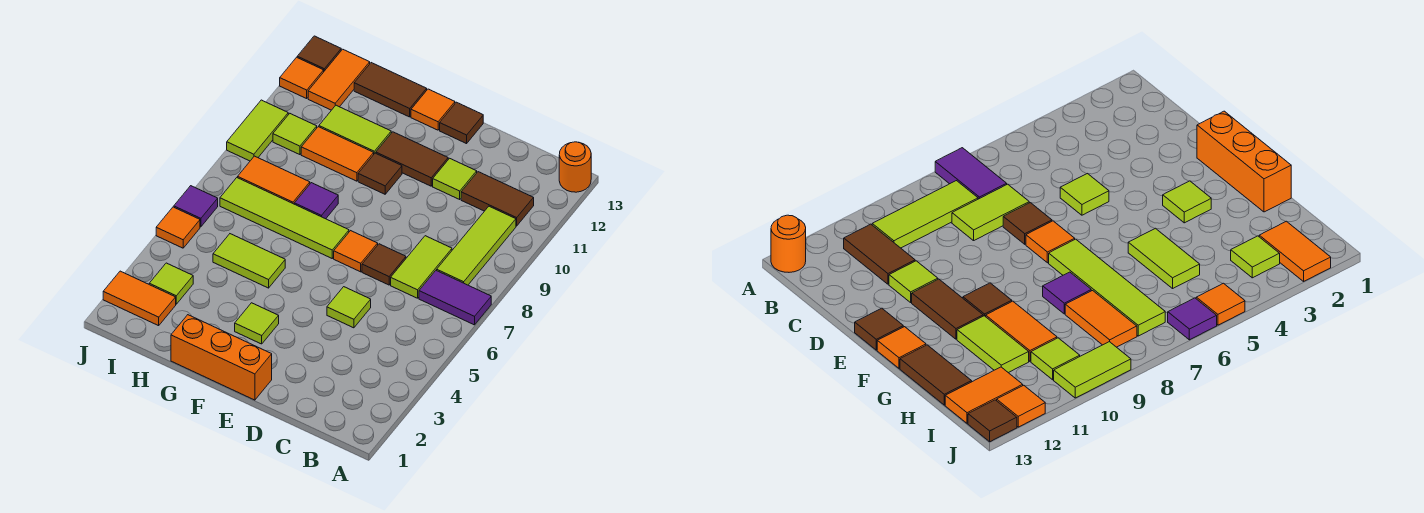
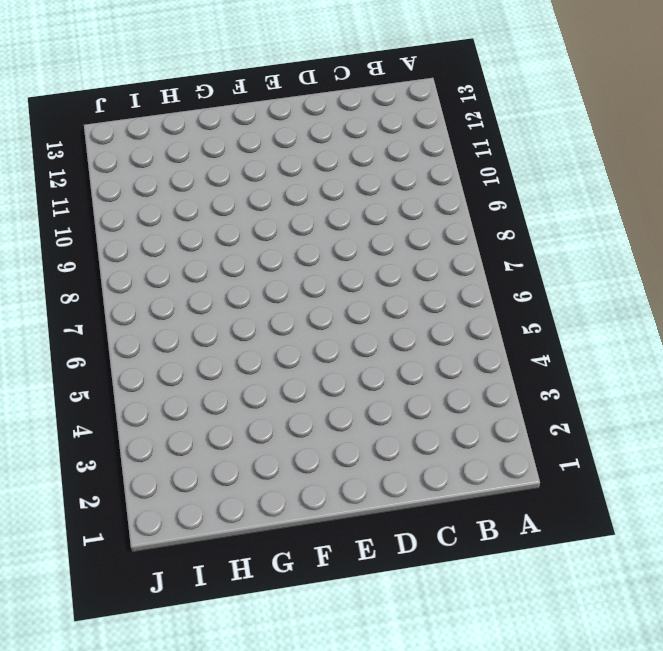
none -> purple 1x2 tile [419,270,491,325]
none -> orange 1x1 round brick [559,142,591,192]
none -> lime 1x3 tile [437,206,516,285]
none -> brown 1x2 tile [461,172,534,226]

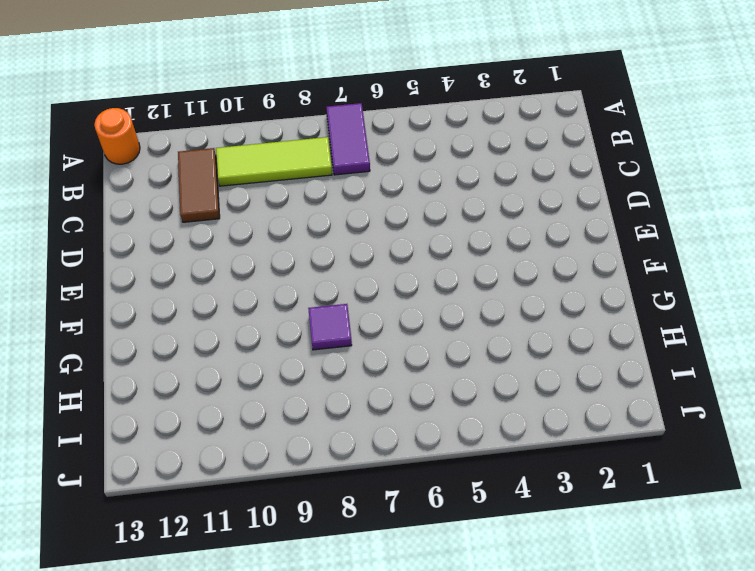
none -> lime 1x2 tile [391,236,452,298]
none -> lime 1x1 tile [327,287,371,328]
none -> brown 1x1 tile [362,244,406,285]
none -> lime 1x1 tile [433,158,477,199]

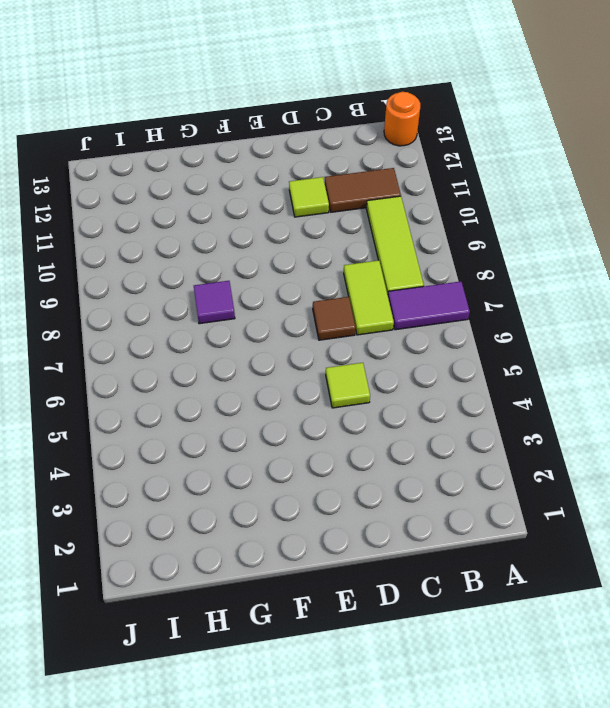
none -> orange 1x3 brick [171,315,272,400]
none -> orange 1x1 tile [334,231,378,272]
none -> brown 1x2 tile [376,132,448,186]
none -> brown 1x1 tile [440,102,483,144]

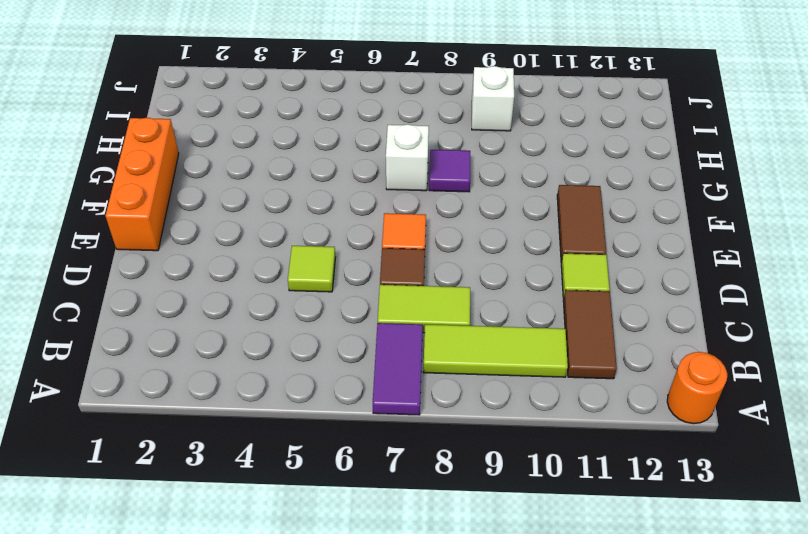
white 1x1 brick [386,124,429,191] -> lime 1x4 tile [220,178,349,258]
white 1x1 brick [472,66,514,131] -> none
none -> brown 1x1 tile [440,102,483,144]
none -> lime 1x1 tile [235,303,279,344]
none -> brown 1x1 tile [358,153,402,194]
none -> orange 1x1 tile [411,89,455,130]

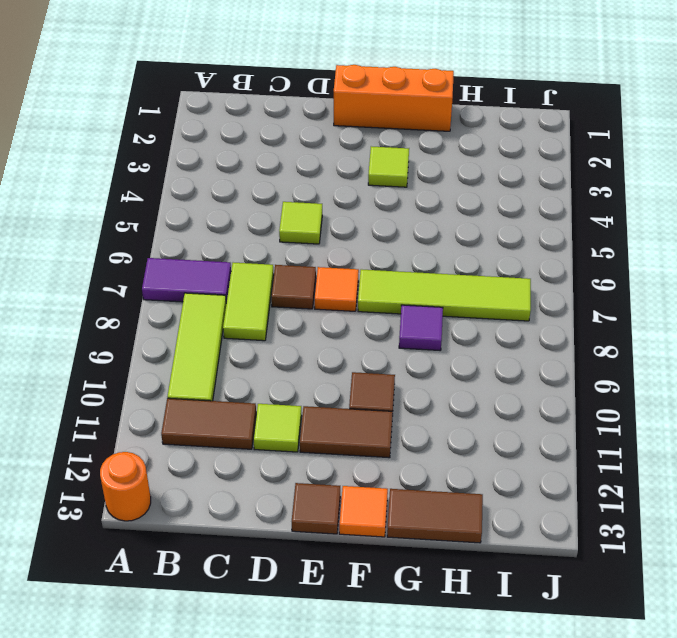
none -> lime 1x2 tile [213,234,285,288]
none -> orange 1x2 tile [301,127,374,181]
none -> lime 1x2 tile [319,105,391,154]
none -> orange 1x2 tile [238,156,310,204]

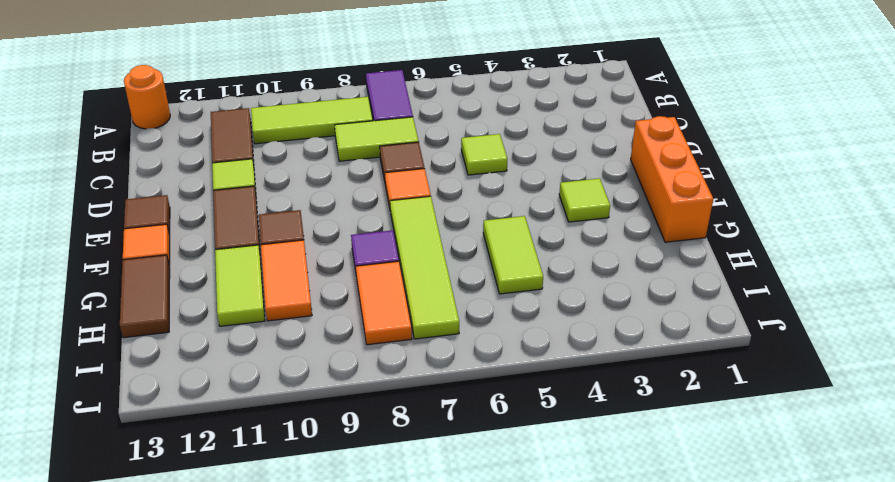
none -> orange 1x2 tile [103,271,176,326]
none -> lime 1x1 tile [149,263,193,304]
none -> lime 1x1 tile [273,114,317,155]
none -> orange 1x2 tile [308,49,370,110]

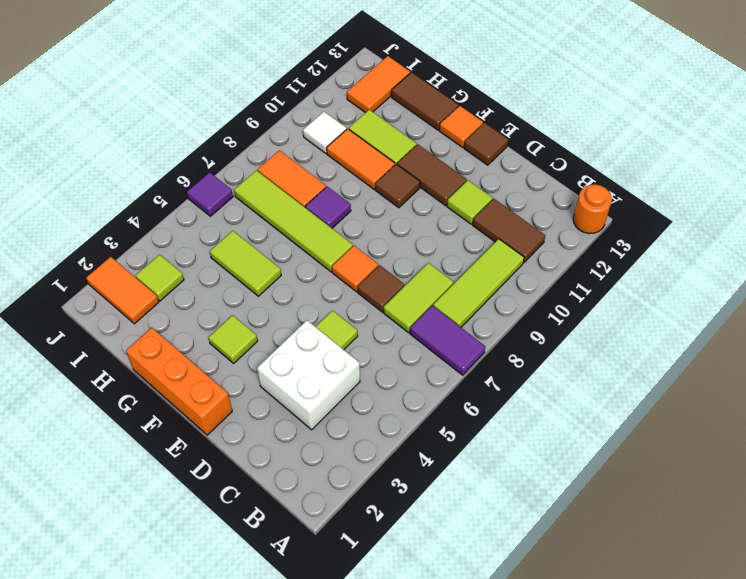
white 2x2 brick [257,320,360,430] -> none
white 1x1 tile [303,112,347,154] -> lime 1x1 tile [273,114,317,155]
none -> orange 1x1 tile [156,207,200,248]
none -> lime 1x2 tile [227,100,288,161]
none -> orange 1x1 tile [280,57,324,98]
none -> brown 1x1 tile [297,36,341,71]

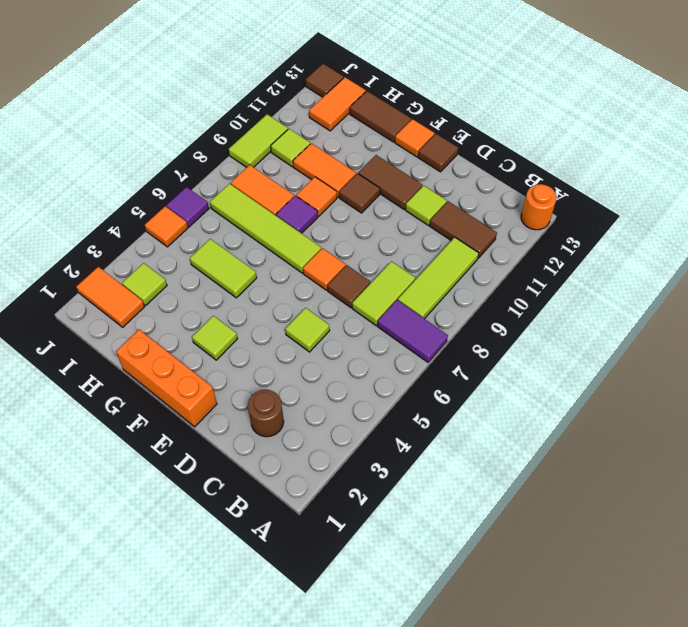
brown 1x1 round brick [248,390,284,437] -> none
orange 1x1 tile [296,177,337,216] -> orange 1x1 tile moved to [280,57,324,98]
none -> lime 1x2 tile [319,105,391,154]

